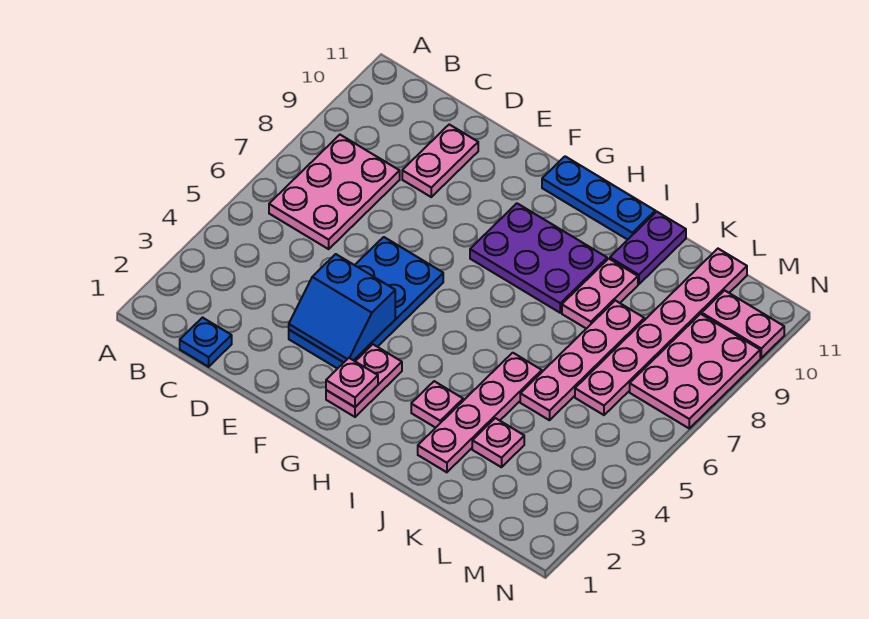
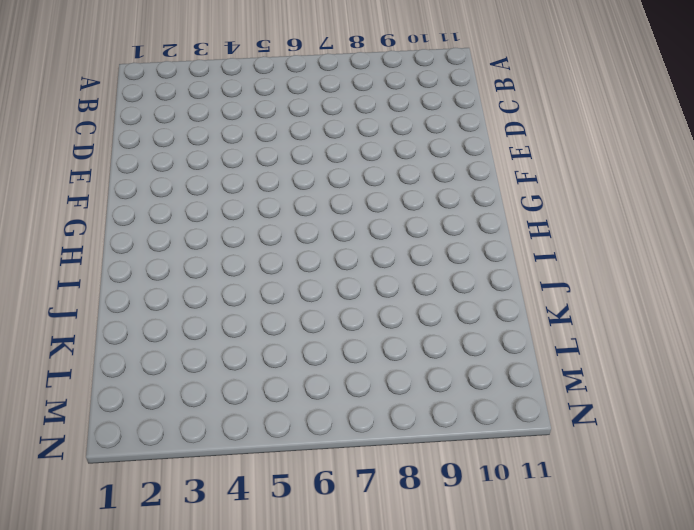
none -> pink 2x3 plate [269,135,400,249]
none -> blue 1x1 plate [180,318,232,367]
none -> pink 1x2 plate [402,125,478,197]

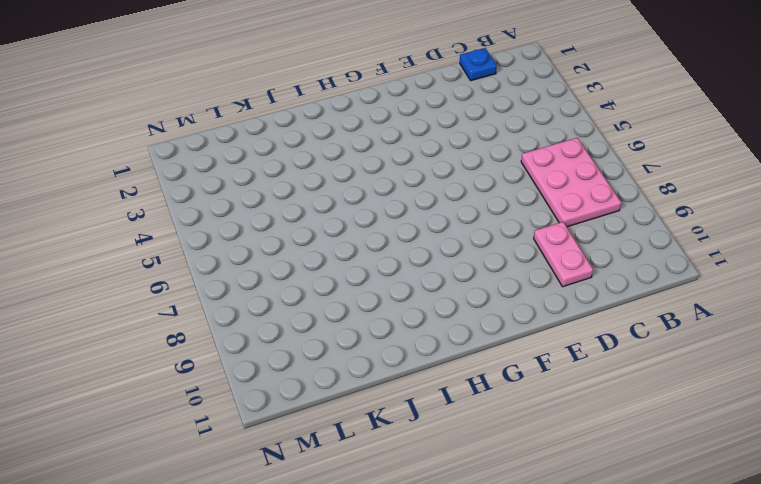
none -> blue 2x4 plate [289,237,443,369]
none -> pink 1x2 plate [326,344,402,417]
none -> purple 2x3 plate [470,203,607,313]

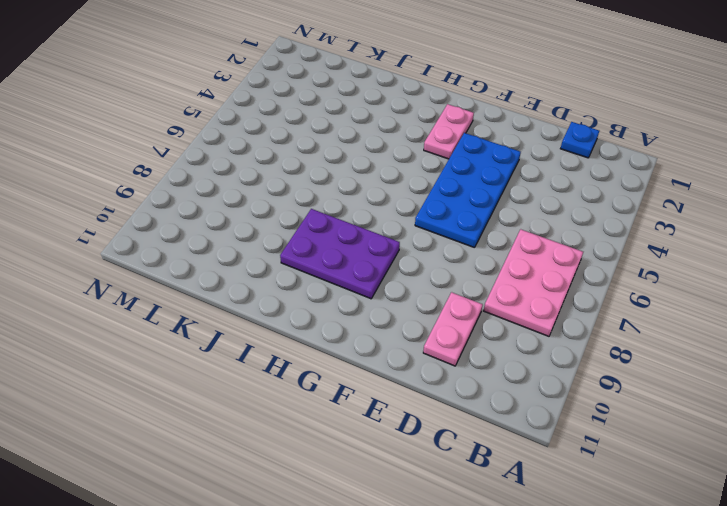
none -> blue 1x3 plate [542,156,655,240]
none -> pink 1x1 plate [411,381,463,428]
none -> pink 1x4 plate [418,353,542,472]

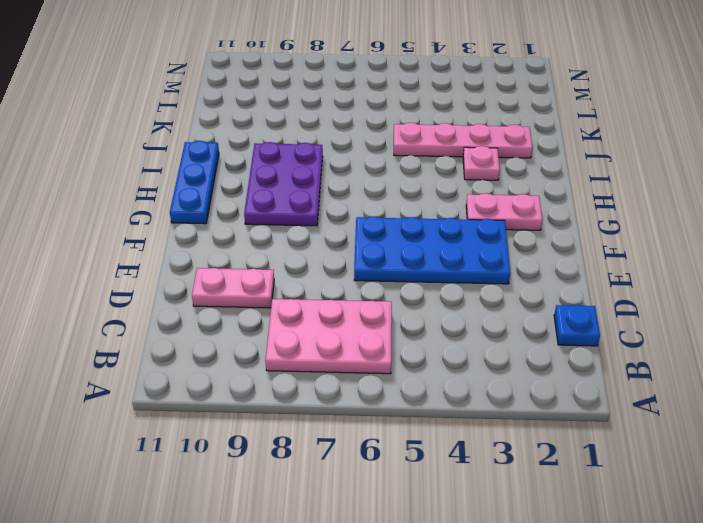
none -> pink 1x2 plate [562,259,638,329]
none -> purple 1x2 plate [610,212,686,284]
none -> pink 1x1 plate [472,418,524,467]

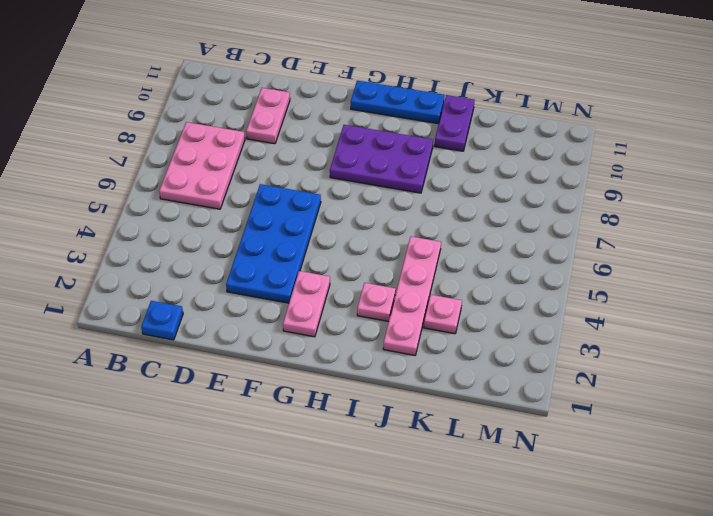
none -> pink 1x2 plate [562,259,638,329]
none -> pink 1x4 plate [520,301,644,420]
none -> pink 1x6 plate [575,249,747,415]

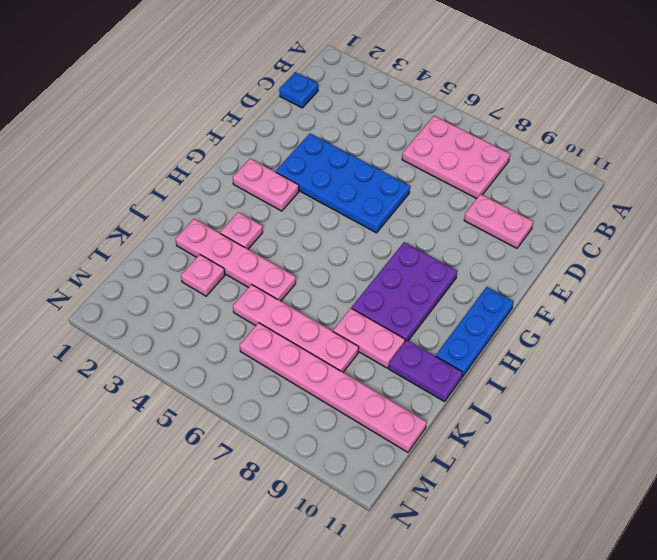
none -> pink 2x3 plate [630,314,760,428]
none -> pink 1x2 plate [702,290,784,358]
none -> blue 2x2 slope [289,254,395,363]

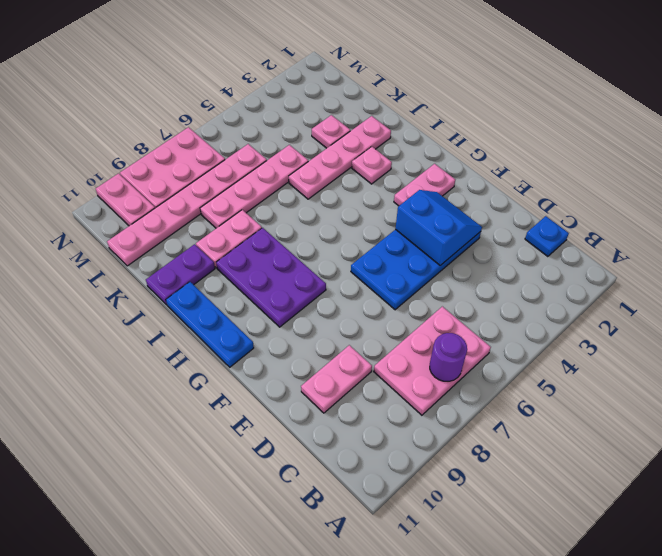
purple 1x1 round brick [430,333,467,381] -> none
none -> pink 1x1 plate [326,358,378,407]

